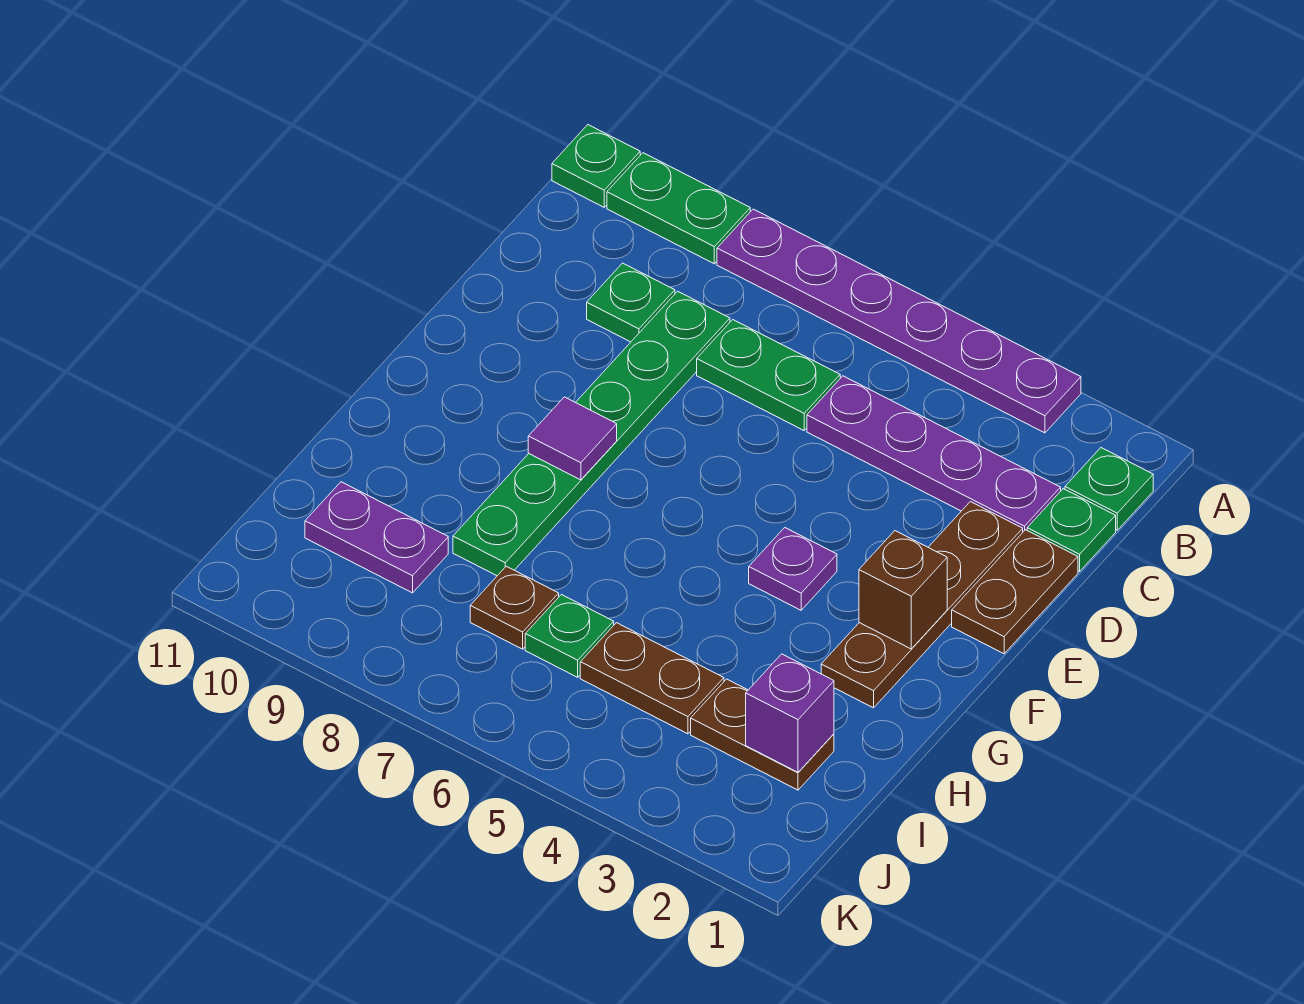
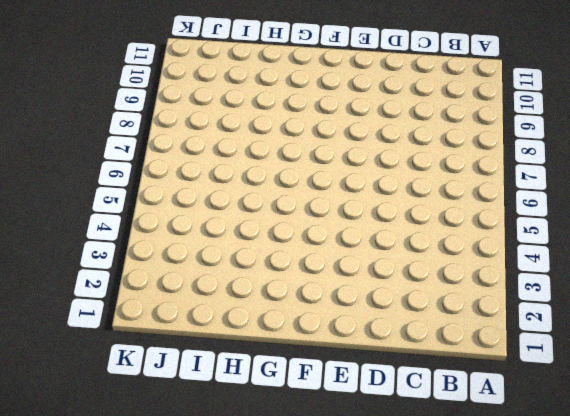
none -> purple 1x6 plate [717,209,1081,433]
none -> green 1x2 plate [607,153,750,264]
none -> green 1x1 plate [552,125,640,207]

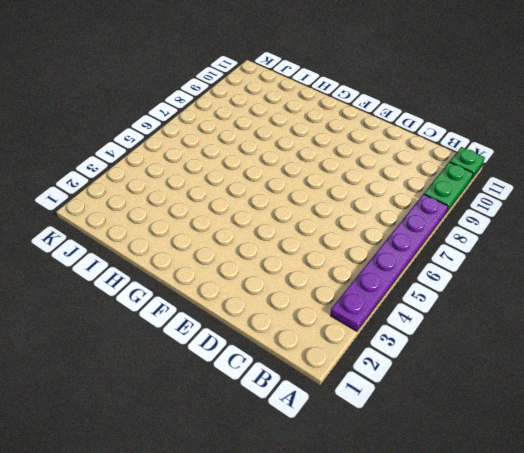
none -> green 1x1 plate [1065,448,1153,530]
none -> green 1x1 plate [1027,489,1116,571]
none -> purple 1x4 plate [807,376,1061,532]

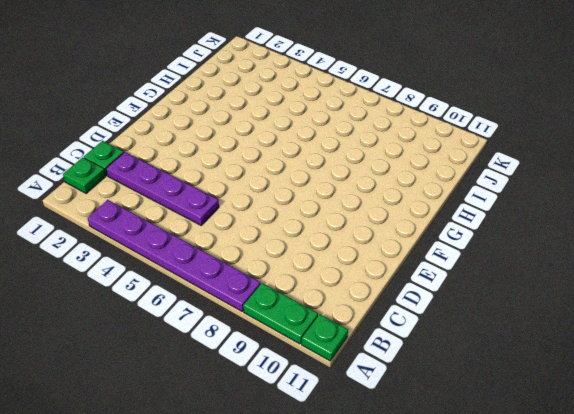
none -> green 1x2 plate [697,320,840,430]
none -> green 1x6 plate [453,291,730,576]
none -> green 1x1 plate [587,263,675,342]

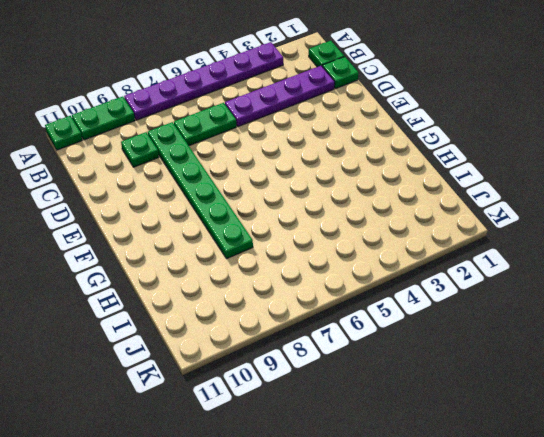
none -> brown 1x2 plate [952,530,1078,654]
none -> brown 1x4 plate [821,502,1023,708]
none -> purple 1x1 plate [749,528,837,610]

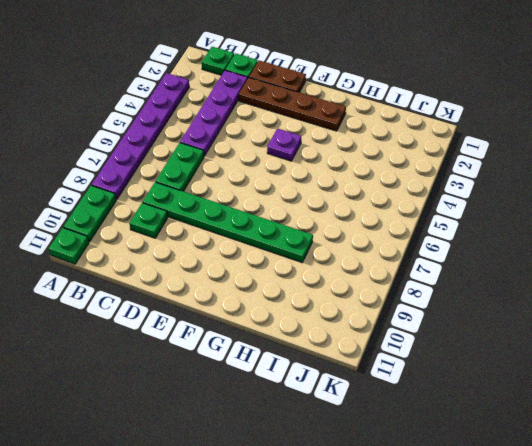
none -> brown 1x2 plate [691,679,834,790]
none -> brown 1x2 plate [580,623,724,734]
none -> green 1x1 plate [525,595,614,677]

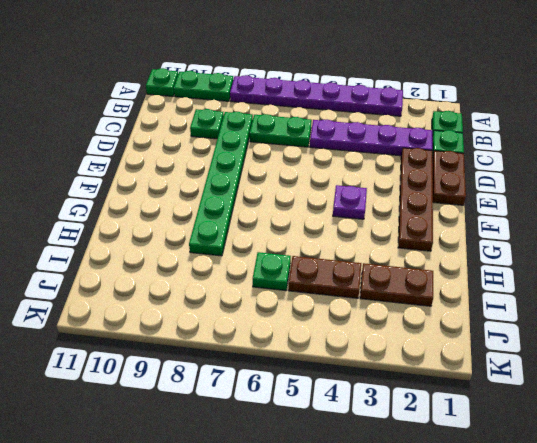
none -> brown 1x1 plate [470,566,559,649]
none -> purple 1x2 plate [305,482,448,593]
none -> brown 1x1 brick [859,531,947,649]

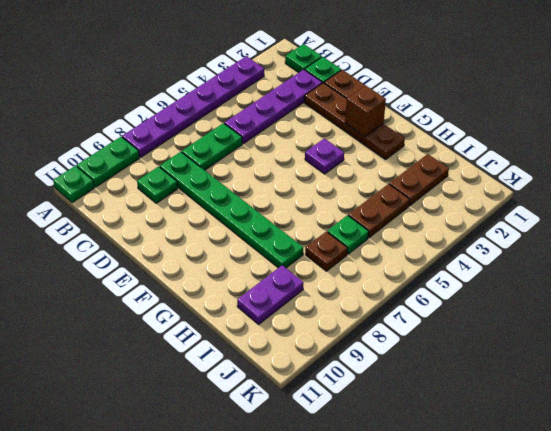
none -> purple 1x1 tile [528,397,617,480]
none -> purple 1x1 brick [746,654,834,772]

